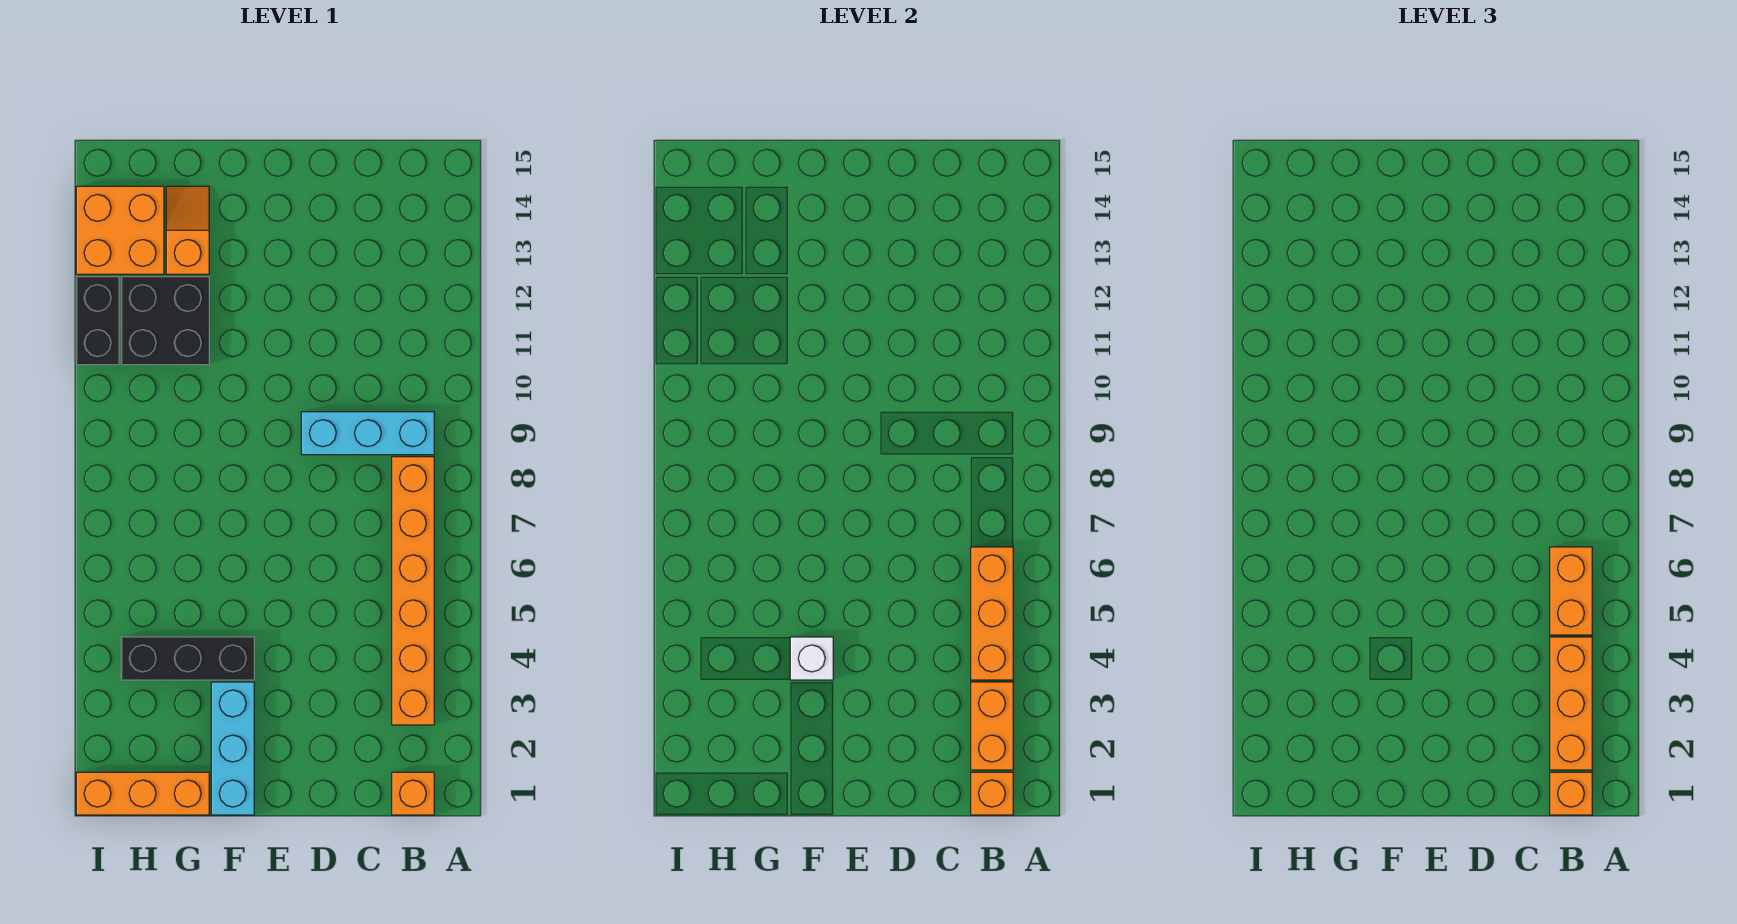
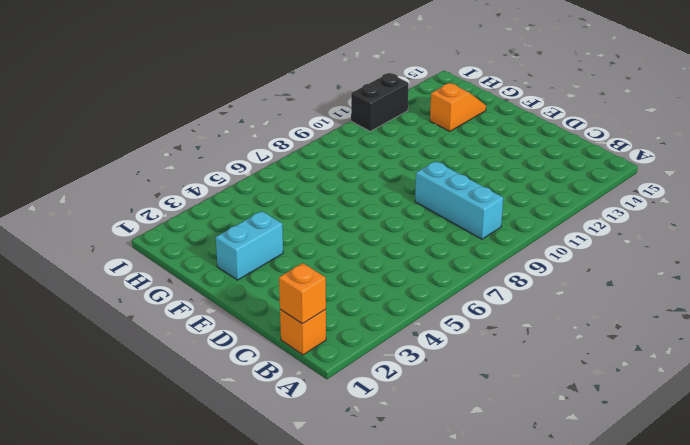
cyan 1x2 brick [216,211,283,280] -> cyan 1x3 brick [211,682,254,815]
none -> orange 1x6 brick [392,457,434,725]
none -> black 1x3 brick [121,637,254,680]
none -> orange 1x3 brick [76,772,209,815]

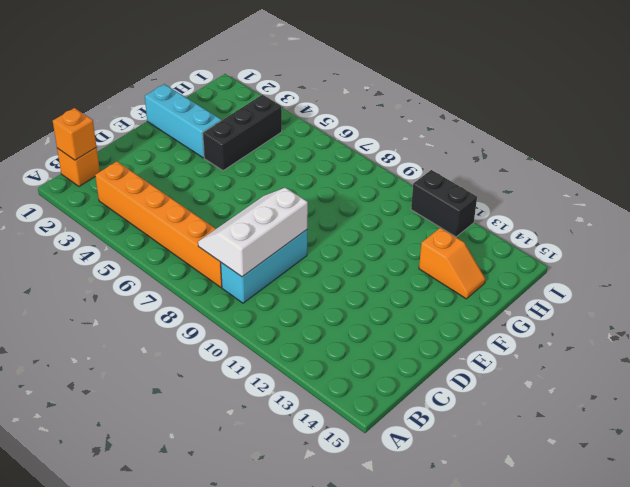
white 2x3 slope [198,188,308,277] -> none
none -> orange 1x3 brick [76,772,209,815]
none -> black 2x2 brick [121,277,209,365]
none -> orange 2x2 brick [76,186,164,274]

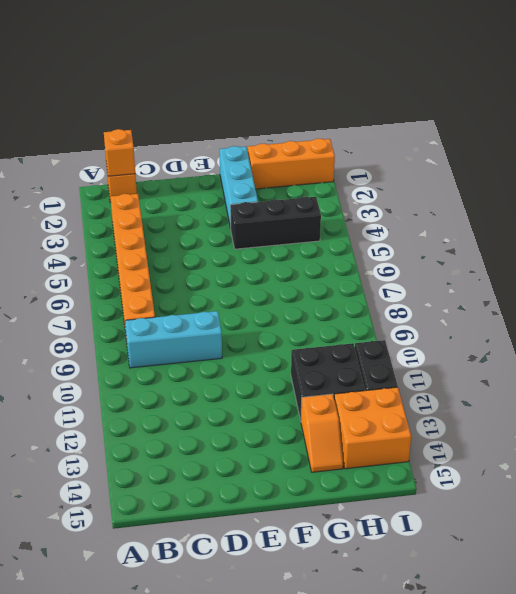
none -> orange 1x2 brick [971,682,1013,770]
none -> orange 1x3 brick [971,547,1013,680]
none -> white 1x1 brick [790,637,833,680]

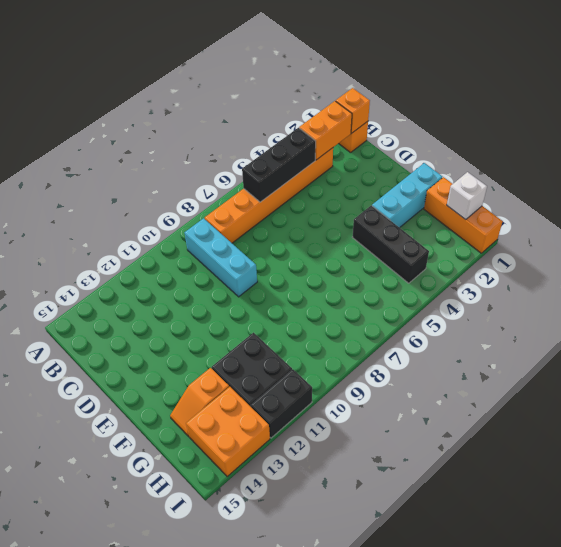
black 1x3 brick [242,128,316,202] -> orange 1x3 brick [971,547,1013,680]
white 1x1 brick [447,172,487,220] -> white 1x1 brick moved to [790,637,833,680]
none -> orange 1x1 brick [1550,772,1592,815]
none -> orange 1x3 brick [1550,637,1592,770]
none -> orange 1x2 brick [1550,547,1592,635]

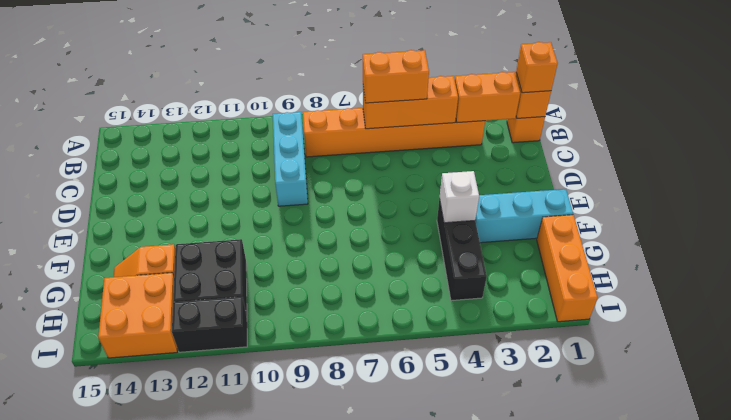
none -> orange 1x3 brick [1550,637,1592,770]

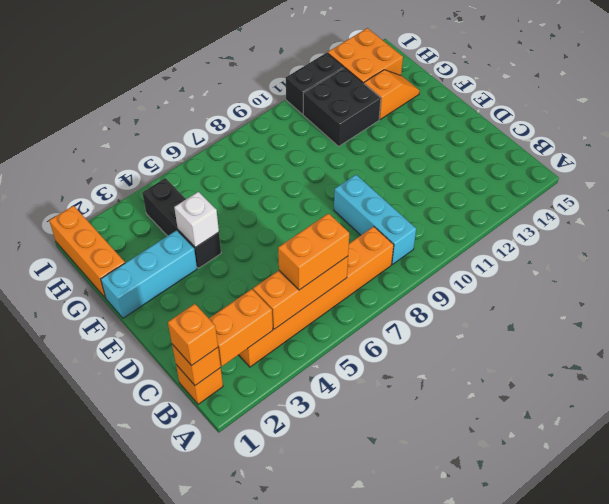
none -> orange 1x3 brick [1550,637,1592,770]

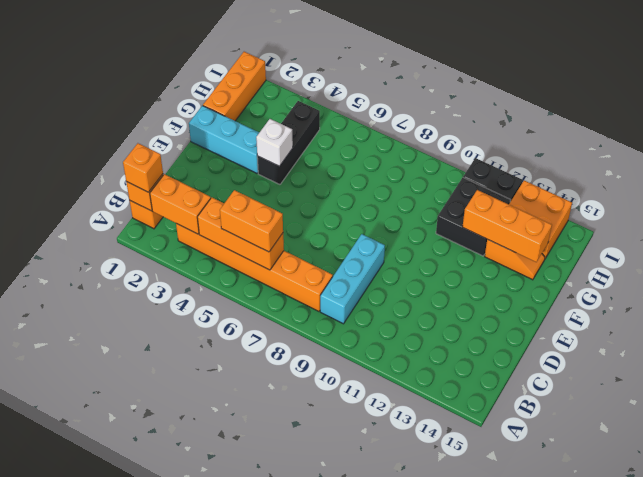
orange 1x3 brick [463,190,552,262] -> orange 1x3 brick moved to [1550,637,1592,770]

